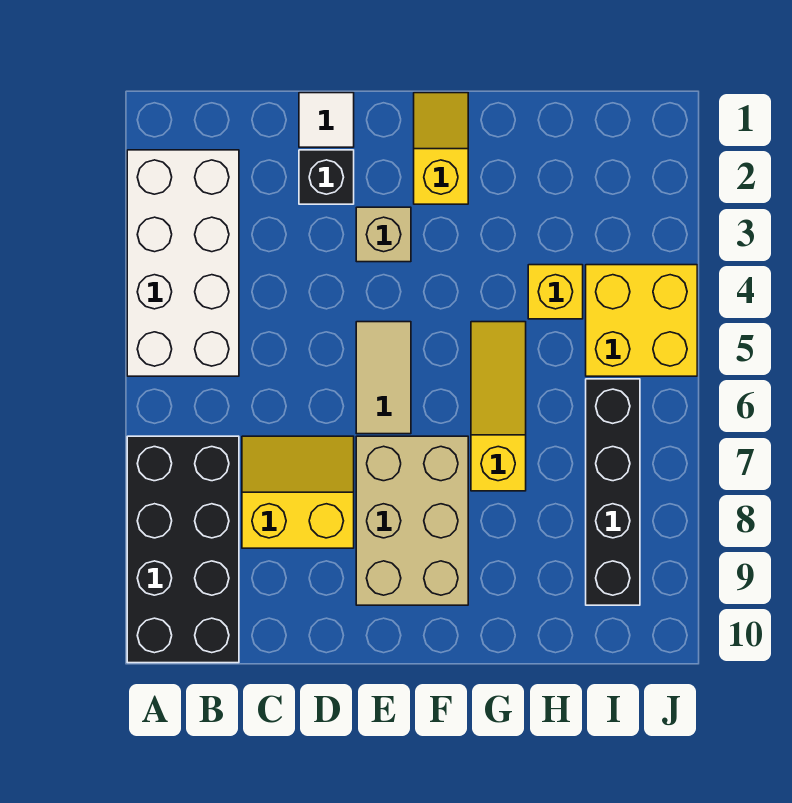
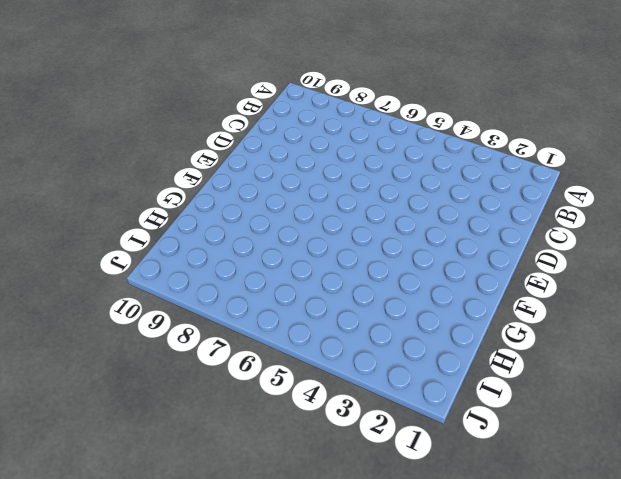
none -> white 2x4 brick [127,150,239,376]
none -> black 2x4 brick [127,436,239,663]
none -> yellow 2x2 slope [242,436,354,548]

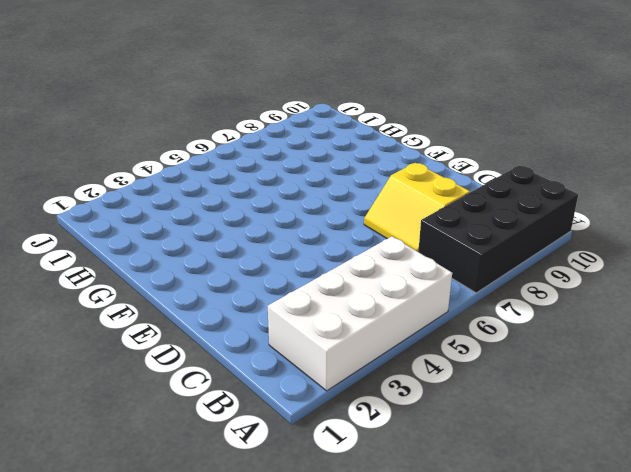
none -> white 1x1 tile [299,93,354,147]
none -> black 1x1 brick [299,150,354,204]
none -> tan 1x1 brick [356,207,411,262]

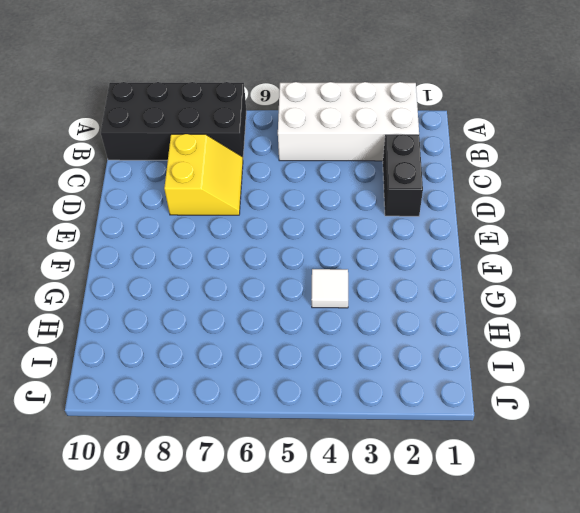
black 1x2 brick [383,134,423,216] -> black 1x1 brick [299,150,354,204]
white 1x1 tile [311,269,348,308] -> white 1x1 tile moved to [299,93,354,147]
none -> tan 1x1 brick [356,207,411,262]
none -> tan 1x2 tile [356,322,411,434]
none -> tan 2x3 brick [356,436,468,605]

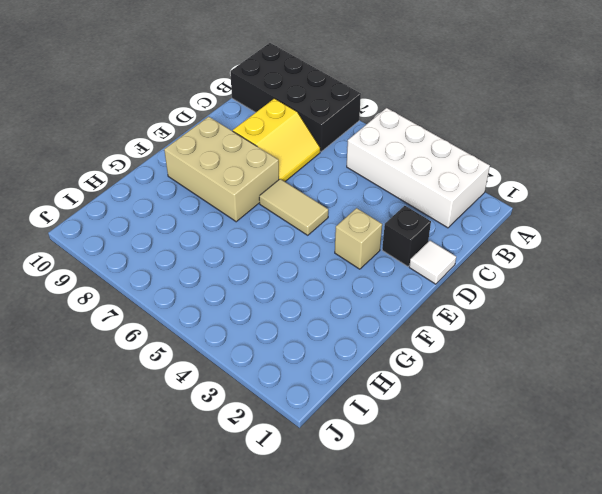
none -> yellow 1x2 slope [414,93,468,204]
none -> yellow 1x3 slope [471,322,526,491]
none -> yellow 1x1 brick [528,265,583,319]

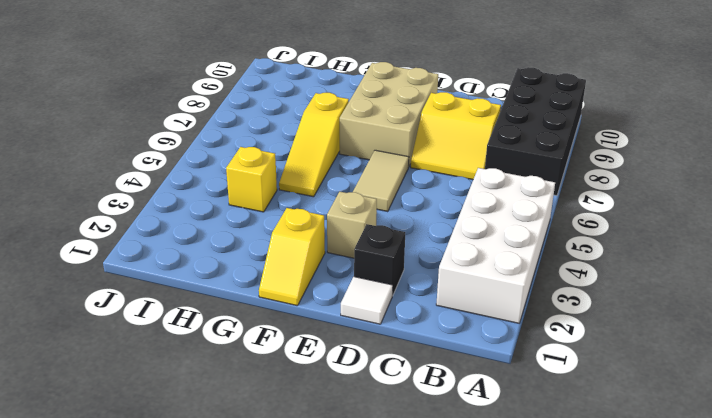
none -> yellow 2x2 brick [586,265,697,376]
none -> black 1x4 brick [586,379,640,605]

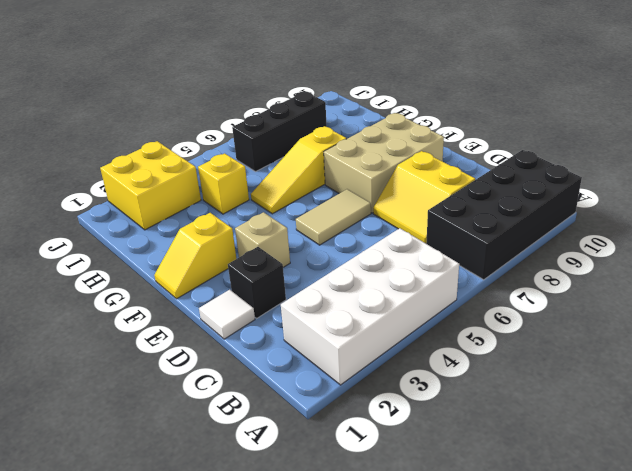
yellow 2x2 brick [100,141,201,230] -> yellow 2x2 brick moved to [586,265,697,376]
black 1x3 brick [232,92,327,172] -> black 1x4 brick [586,379,640,605]

